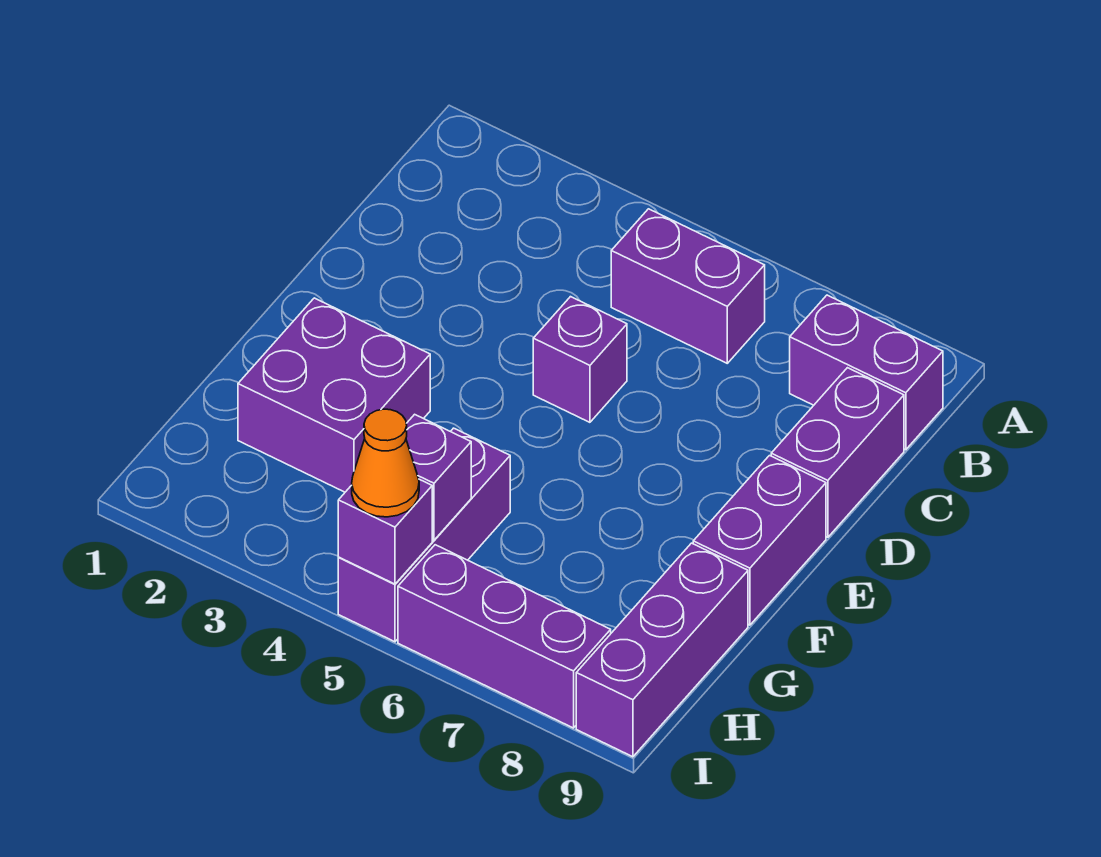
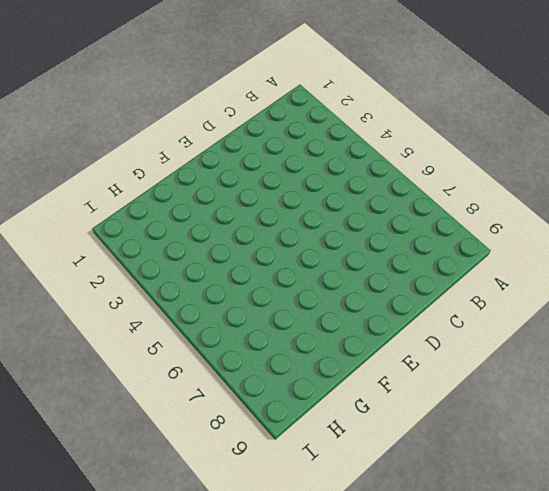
none -> purple 1x2 brick [611,209,765,363]
none -> purple 1x2 brick [790,295,943,450]
none -> purple 1x2 brick [771,368,904,537]

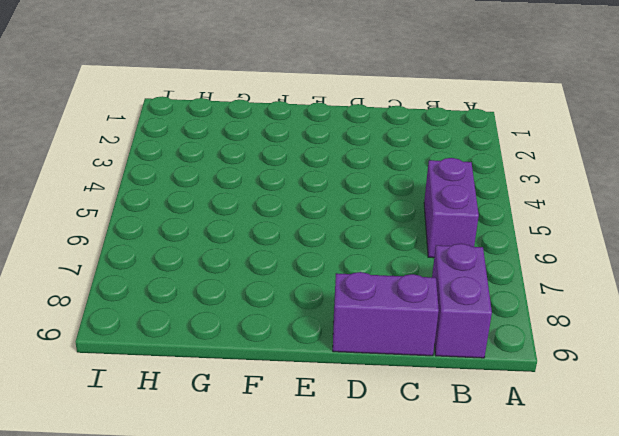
none -> purple 1x1 brick [533,297,627,422]
none -> purple 1x2 brick [693,456,826,625]
none -> purple 2x2 brick [238,298,430,492]

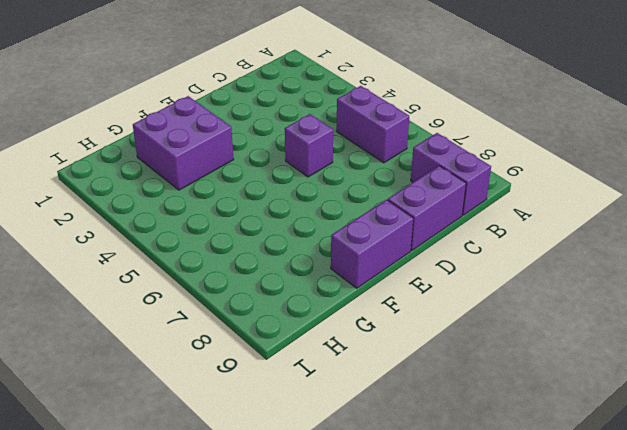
none -> purple 1x3 brick [338,428,510,642]
none -> purple 1x3 brick [576,543,748,757]
none -> purple 1x3 brick [398,545,611,728]

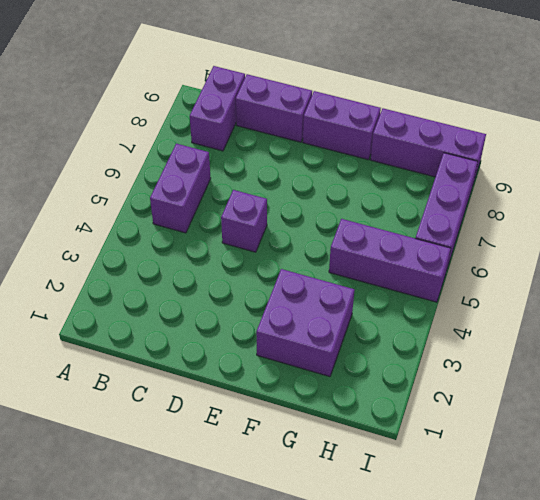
none -> purple 1x1 brick [406,414,471,540]
none -> purple 1x1 brick [338,479,432,584]
none -> orange 1x1 cone [352,409,419,517]

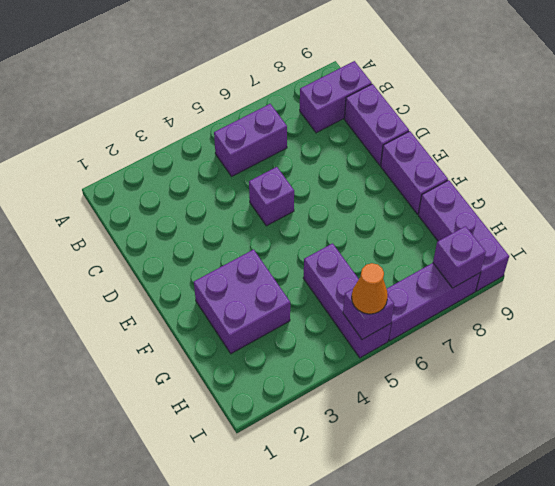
purple 1x1 brick [433,226,486,288] -> purple 1x1 brick moved to [406,414,471,540]

